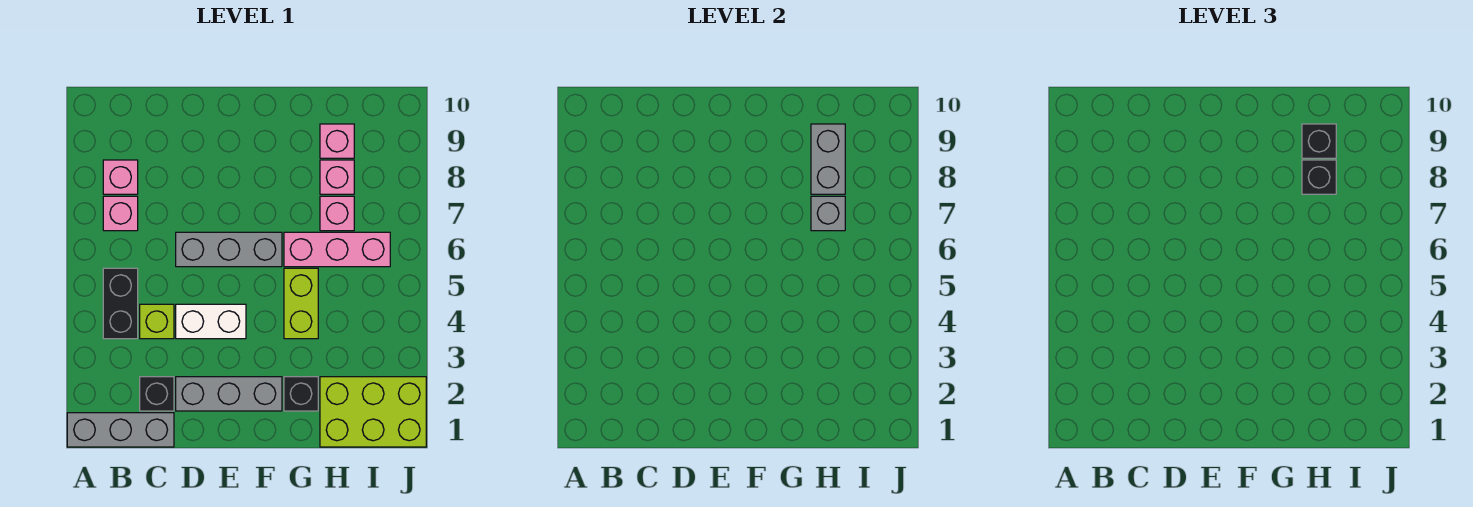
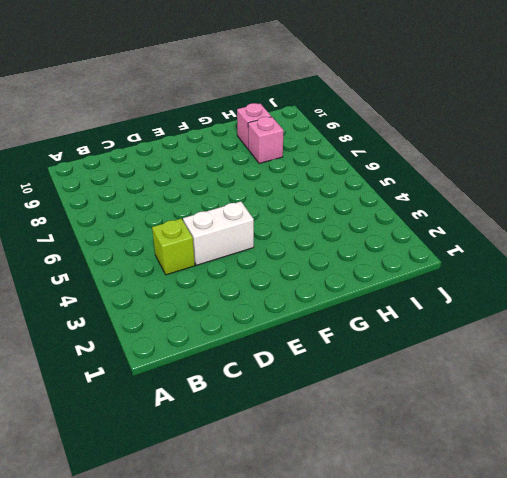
none -> grey 1x3 brick [67,413,174,447]
none -> black 1x2 brick [103,268,138,339]
none -> pink 1x1 brick [103,196,138,231]

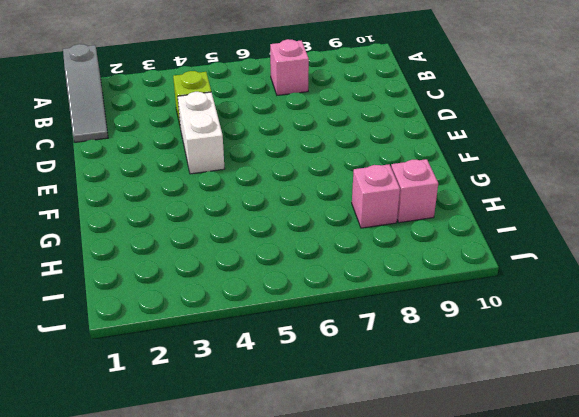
grey 1x3 slope [63,44,108,142] -> grey 1x3 brick [67,413,174,447]
none -> black 1x2 brick [103,268,138,339]
none -> pink 1x1 brick [103,160,138,194]
none -> black 1x1 brick [140,377,174,411]

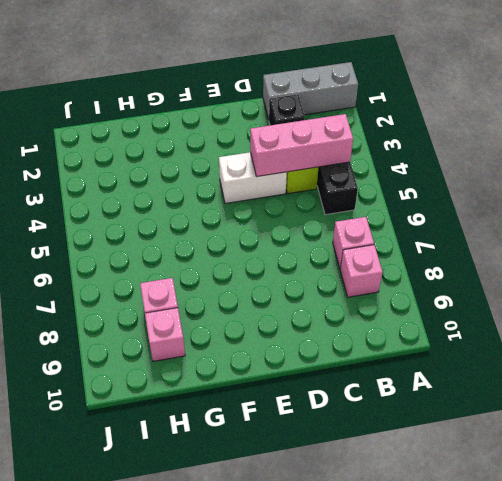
pink 1x3 brick [250,114,353,177] -> pink 1x3 brick moved to [284,232,390,267]
none -> grey 1x3 brick [176,377,282,411]
none -> grey 1x3 brick [176,232,282,267]
none -> black 1x1 brick [284,377,318,411]

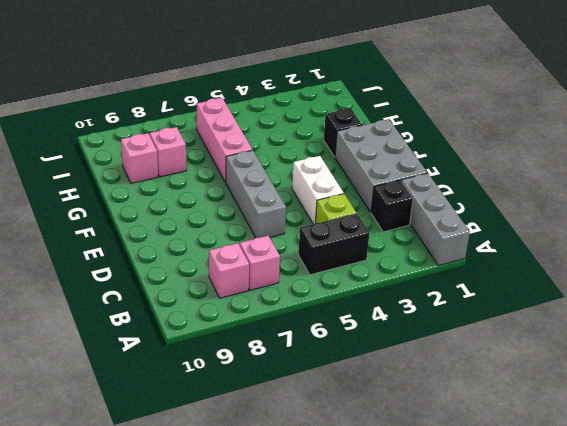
grey 2x3 brick [335,119,427,212] -> grey 1x3 brick [176,377,282,411]
none -> lime 1x2 brick [284,268,318,339]
none -> lime 2x3 brick [320,377,426,447]
none -> pink 1x1 brick [320,196,354,231]

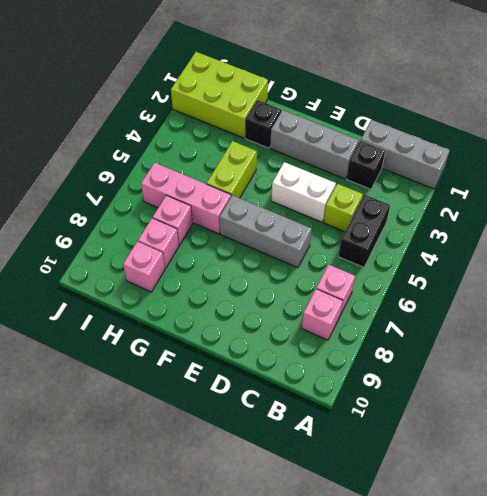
none -> grey 1x1 brick [811,196,845,231]
none -> grey 1x2 brick [811,124,845,194]
none -> black 1x1 brick [1302,160,1336,194]

